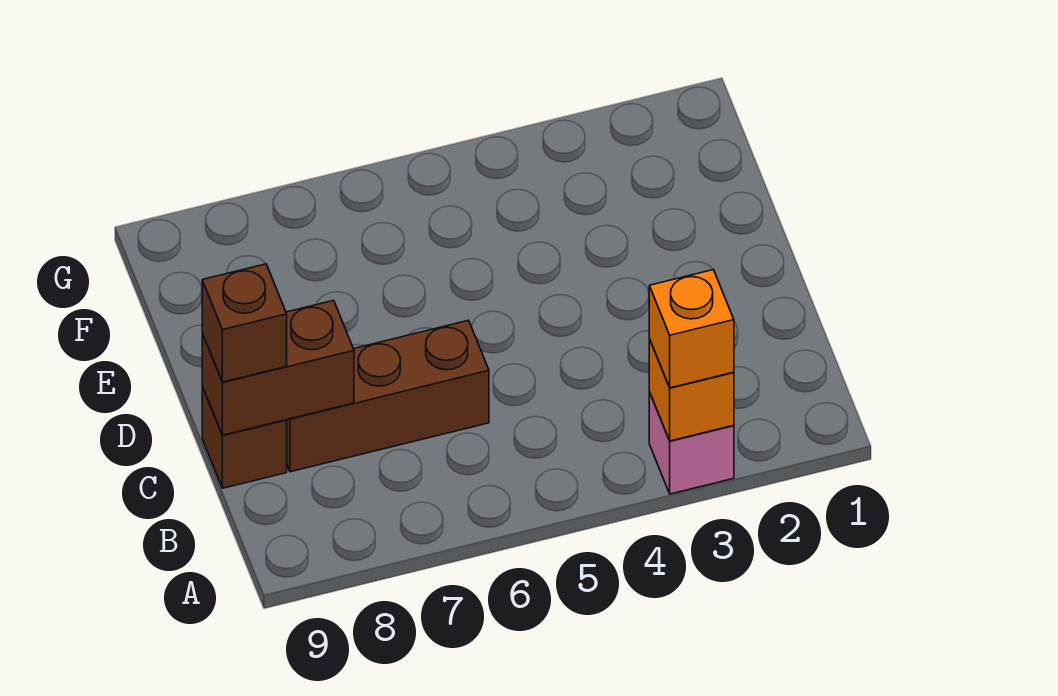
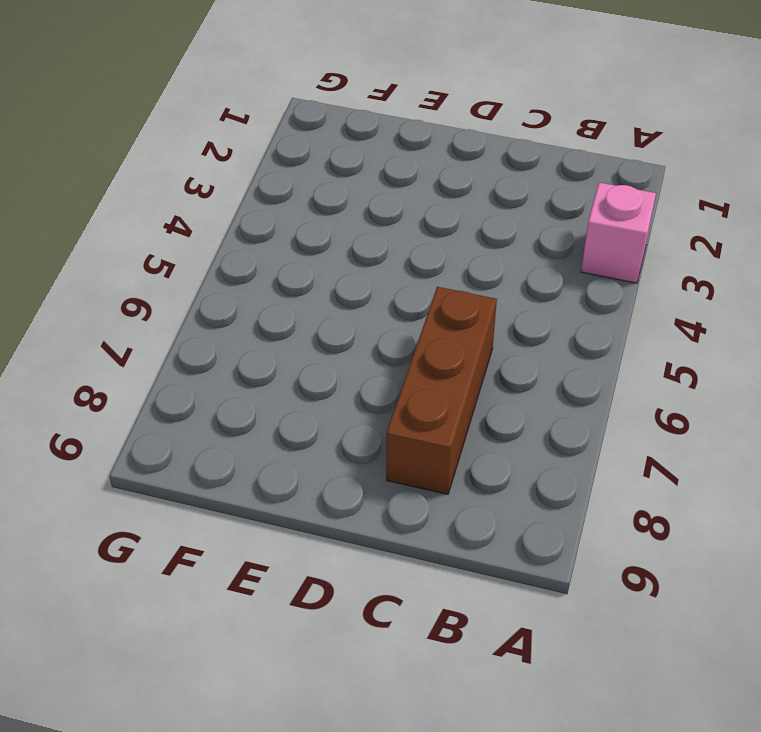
none -> brown 1x1 brick [202,386,287,488]
none -> orange 1x1 brick [649,339,734,441]

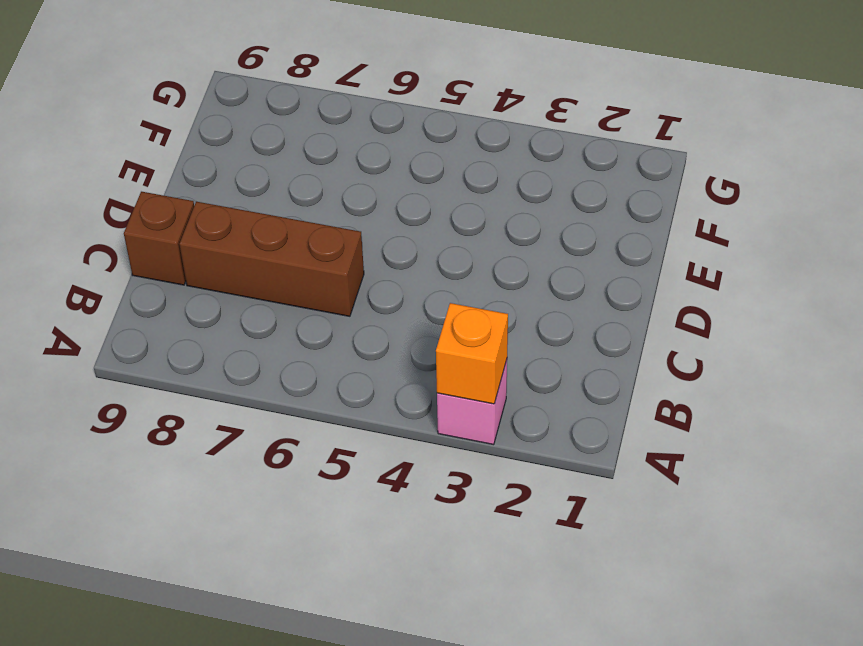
none -> brown 1x2 brick [202,300,354,435]
none -> orange 1x1 brick [649,270,734,388]

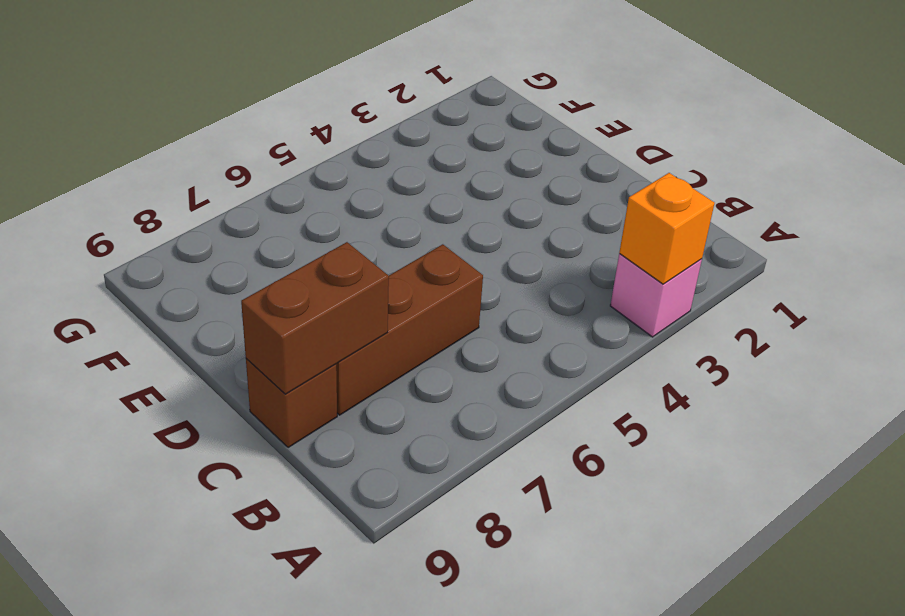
none -> orange 1x1 brick [649,270,734,388]
none -> brown 1x1 brick [202,264,287,382]

